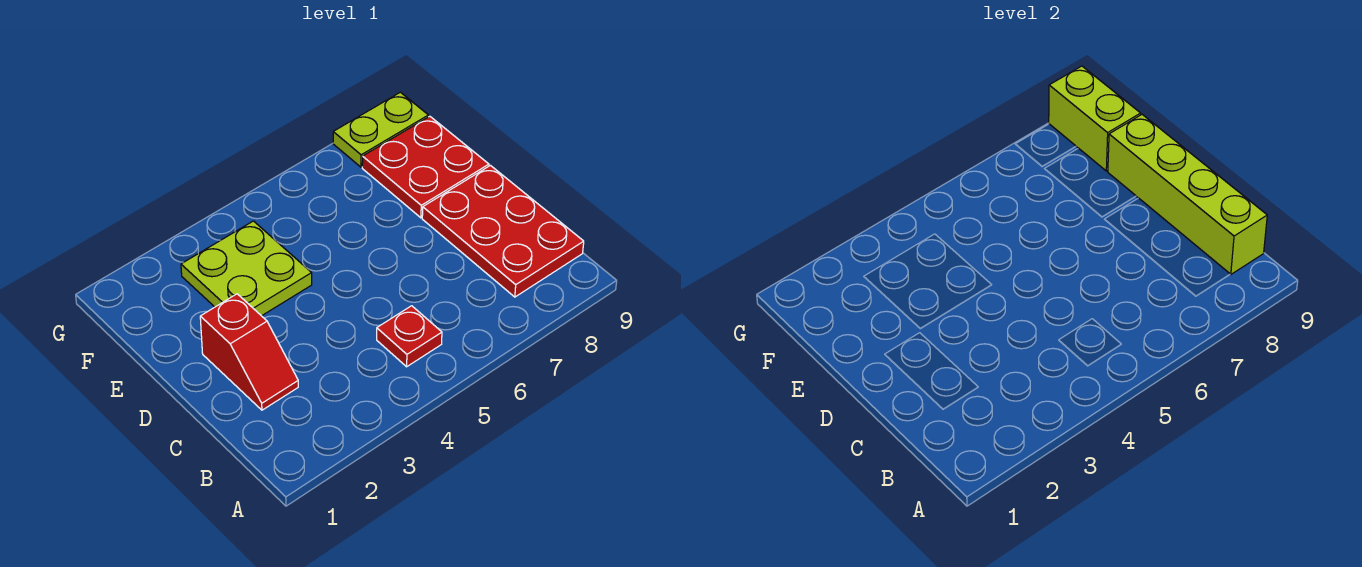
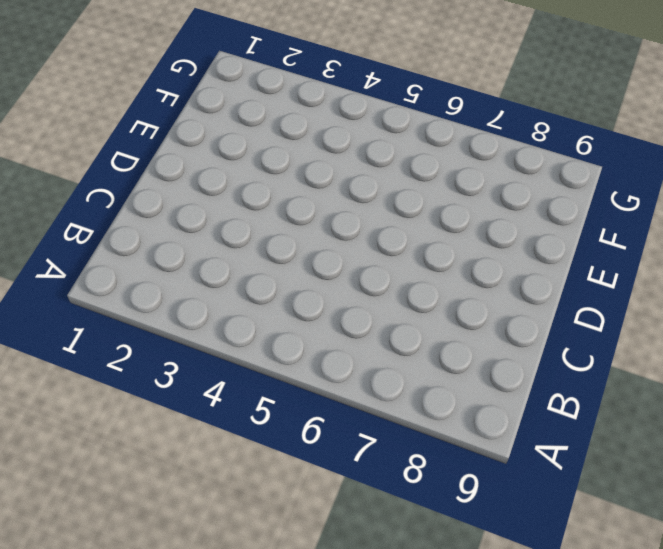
none -> red 1x1 plate [377,306,442,367]
none -> red 2x3 plate [422,165,584,297]

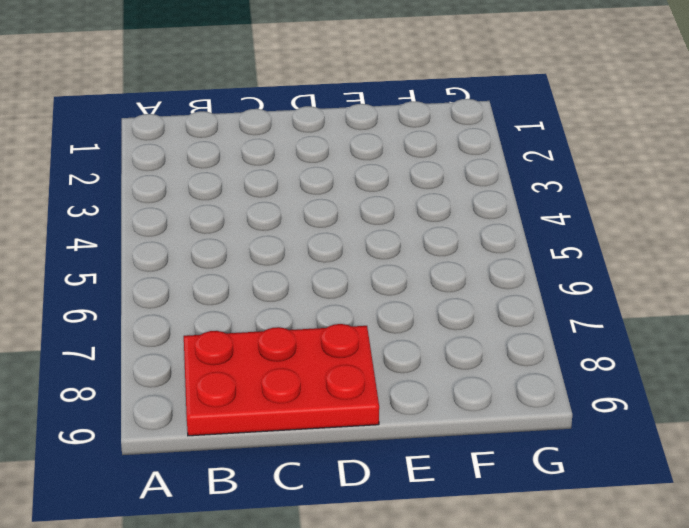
none -> red 1x1 plate [377,306,442,367]
none -> red 1x2 slope [200,294,298,410]

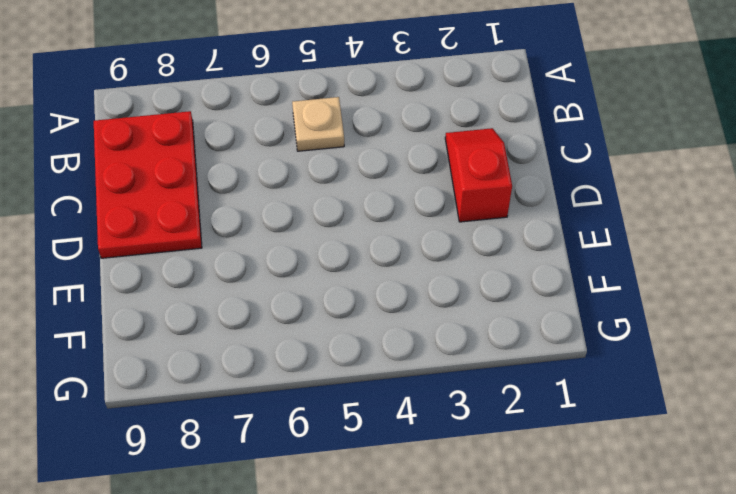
tan 1x1 plate [292,97,344,151] -> red 1x1 plate [377,306,442,367]
none -> lime 2x2 plate [181,221,312,316]
none -> red 2x2 plate [362,116,489,218]

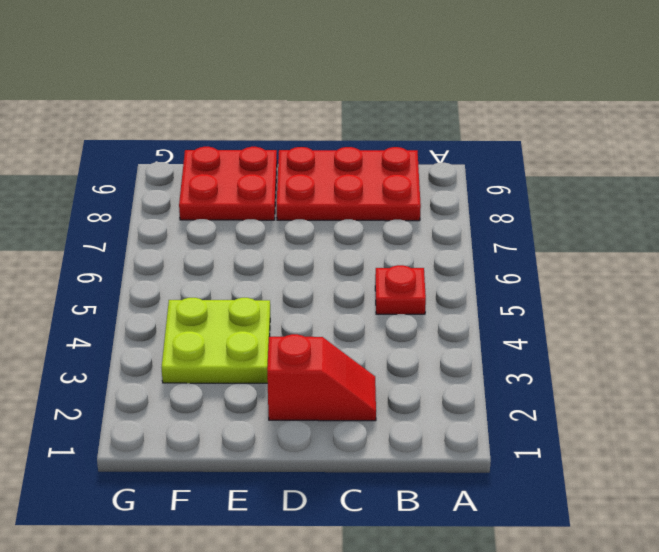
none -> lime 1x2 plate [333,92,428,167]
none -> lime 1x4 brick [1108,115,1267,274]

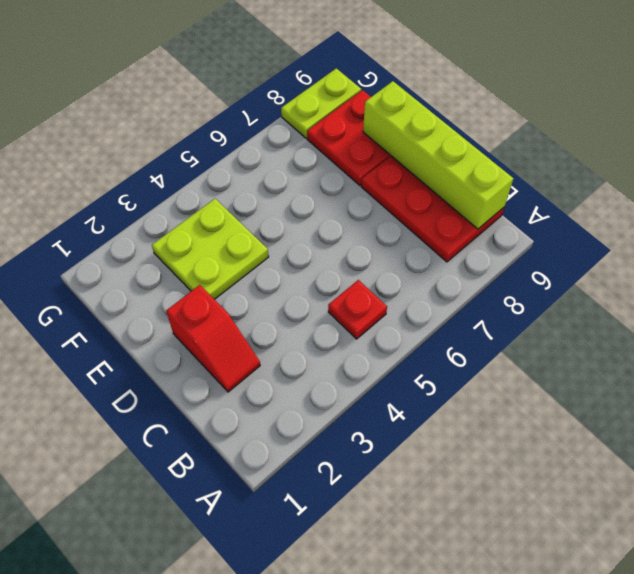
none -> lime 1x2 brick [1049,66,1141,171]

